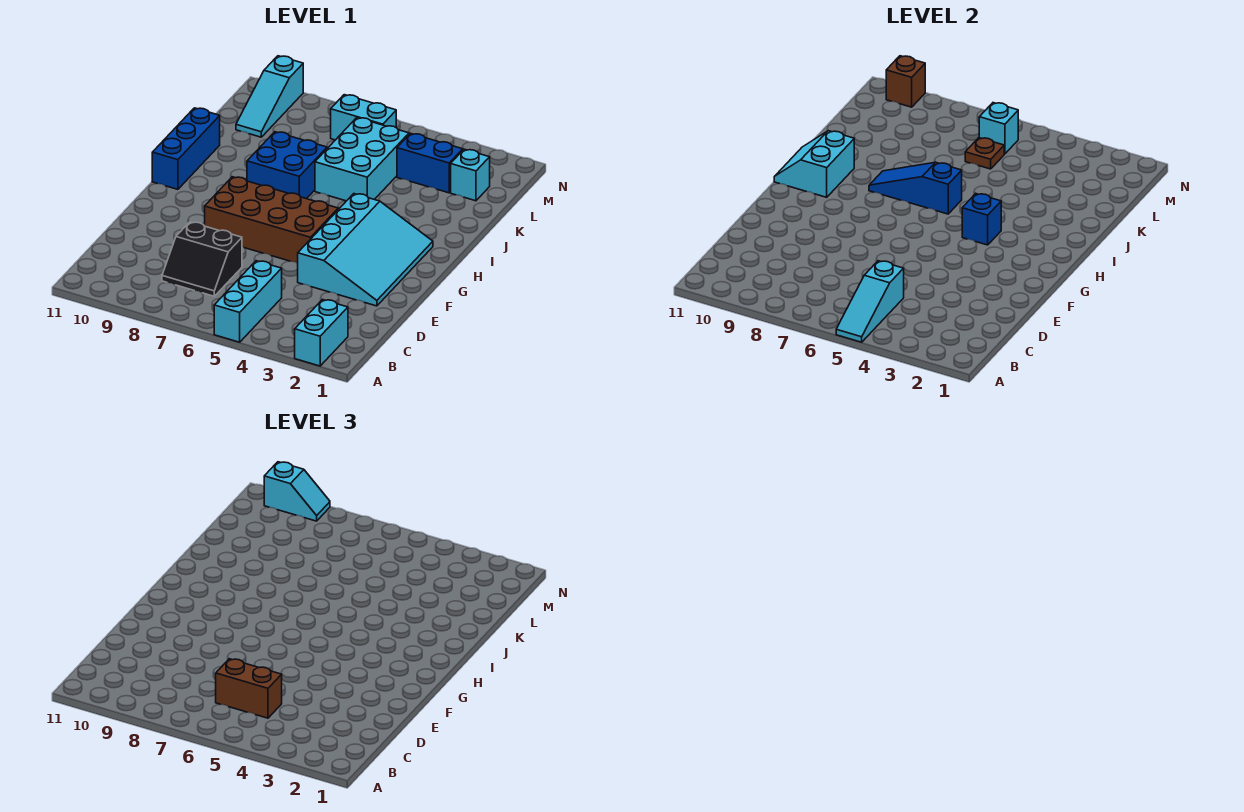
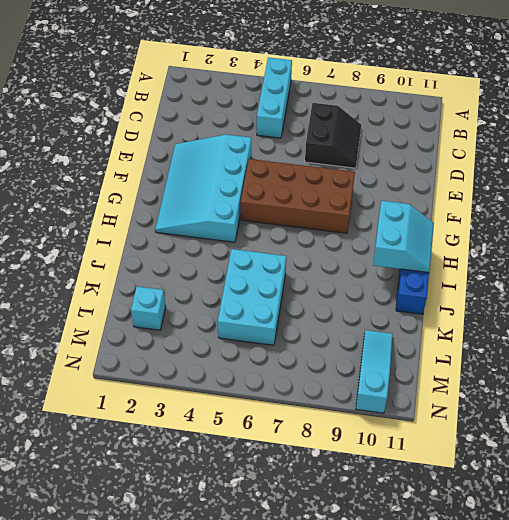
black 2x2 slope [305,103,361,168] -> black 2x2 slope turned to [162,222,242,296]
none -> cyan 1x2 brick [295,300,348,366]
none -> blue 2x2 brick [247,132,327,199]
none -> blue 1x2 brick [397,133,463,193]

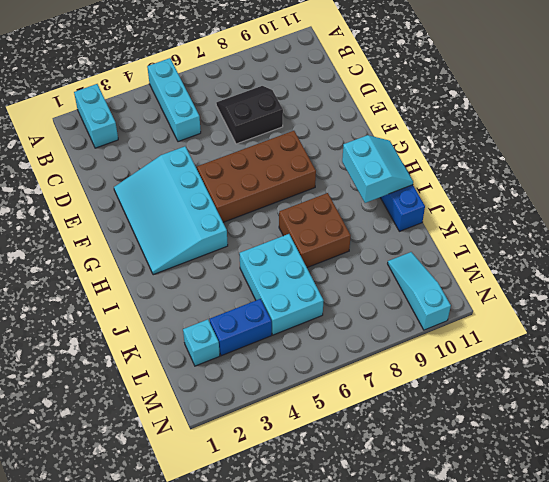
brown 2x2 brick [279,193,351,268] -> blue 2x2 brick [247,132,327,199]
none -> cyan 1x2 brick [331,95,396,140]
none -> cyan 1x3 slope [836,261,904,342]
none -> blue 1x1 brick [962,194,1001,245]

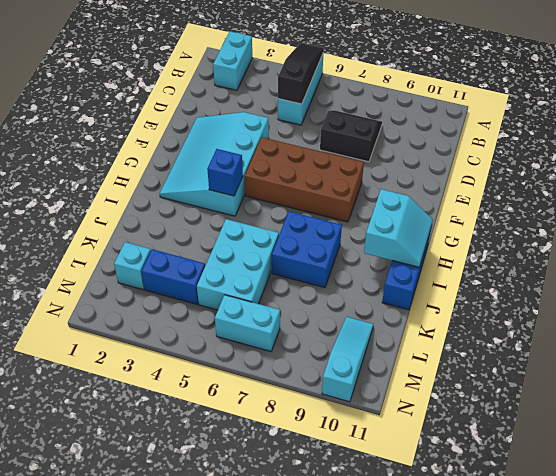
black 1x3 slope [278,43,324,104] -> cyan 1x3 slope [836,261,904,342]
none -> blue 1x3 slope [869,162,962,214]
none -> brown 1x1 plate [965,138,1004,169]
none -> cyan 1x1 brick [979,103,1018,154]

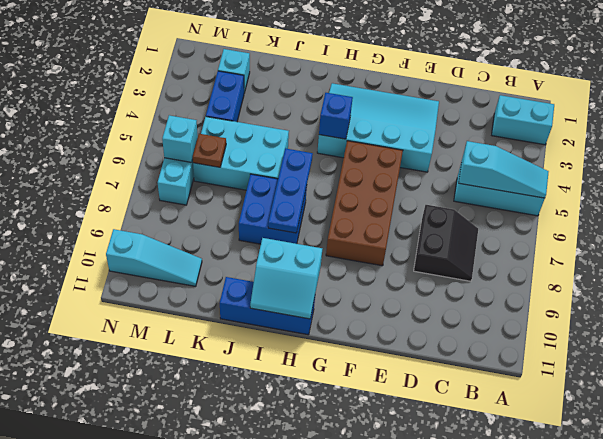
blue 1x3 plate [268,148,313,233] -> blue 1x3 slope [869,162,962,214]
none -> brown 1x1 brick [886,56,925,107]
none -> brown 1x2 brick [216,659,282,718]
none -> cyan 1x2 slope [264,462,330,521]

